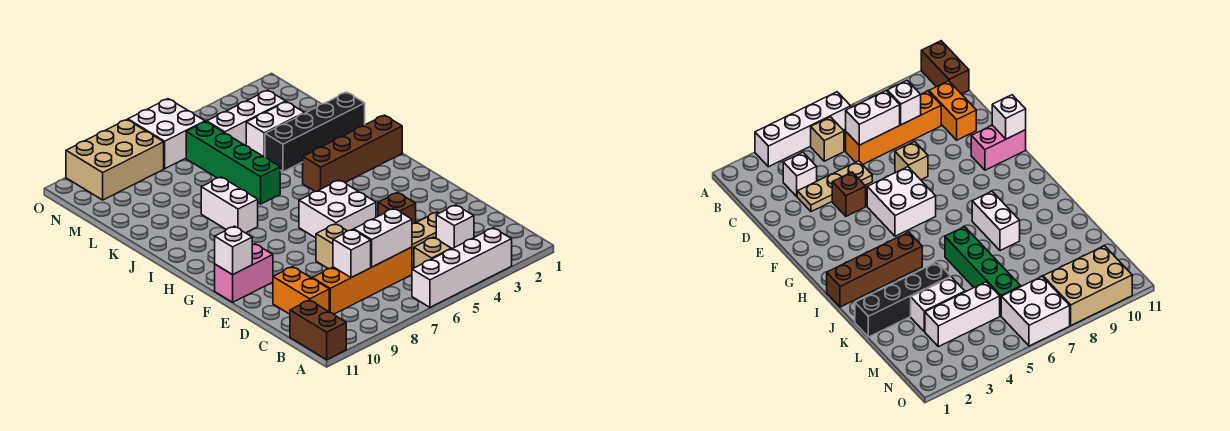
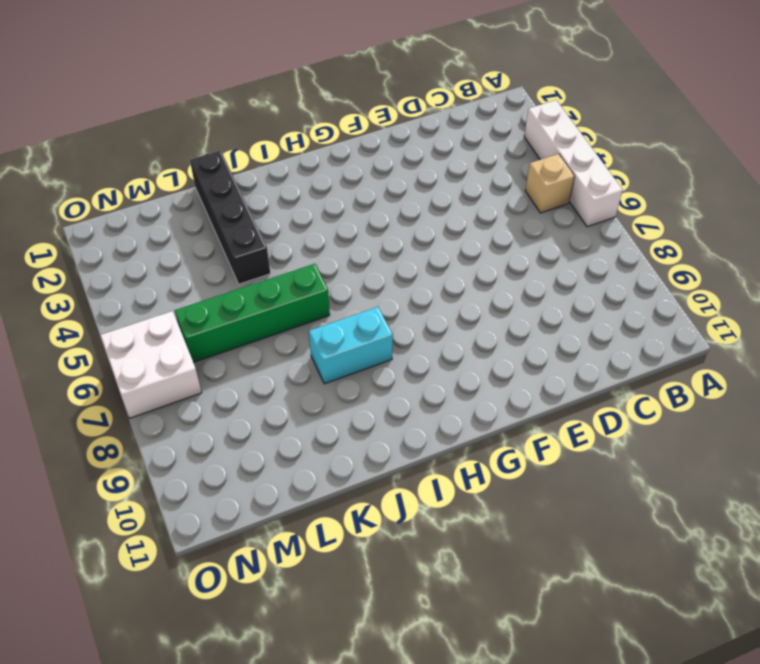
cyan 1x2 brick [309,307,393,384] -> white 1x2 brick [201,177,258,233]
none -> brown 1x2 brick [290,300,346,360]
none -> white 1x1 brick [436,205,474,249]
none -> orange 1x4 brick [312,247,412,314]

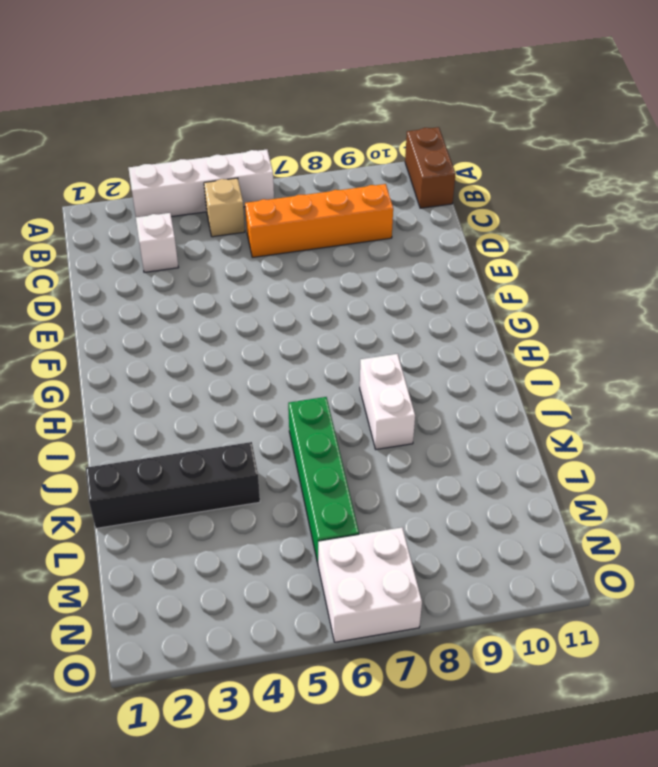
none -> orange 1x2 brick [273,267,329,314]
none -> tan 1x3 plate [412,212,439,253]
none -> brown 1x1 brick [378,192,416,224]

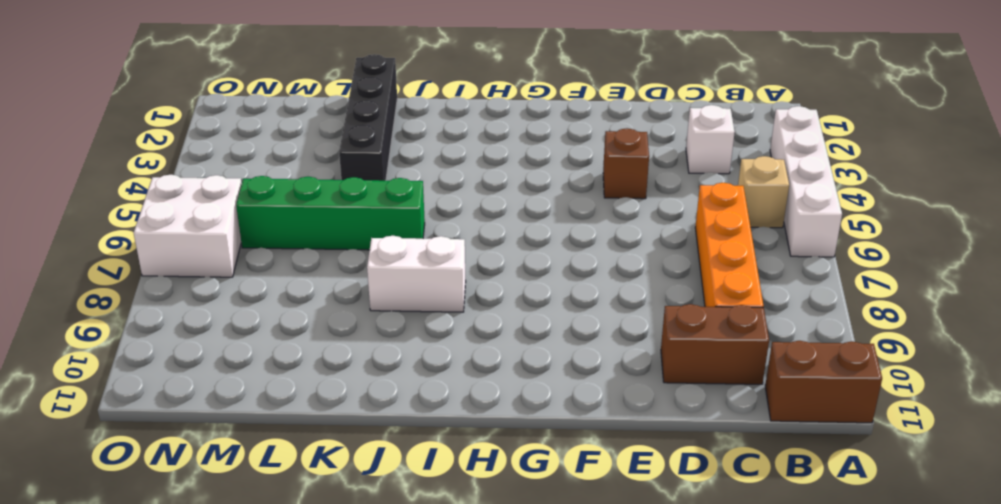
brown 1x2 brick [661,304,769,384] -> orange 1x2 brick [273,267,329,314]
none -> tan 1x3 plate [412,212,439,253]
none -> tan 1x1 brick [316,224,347,269]
none -> white 2x2 brick [299,180,376,238]

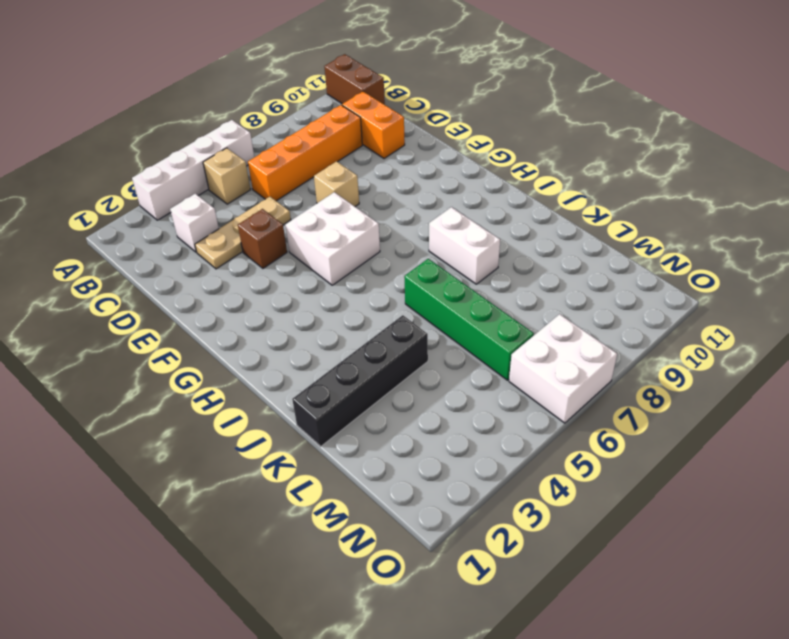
none -> pink 1x2 brick [215,244,273,302]
none -> brown 1x4 brick [303,115,402,191]
none -> white 1x2 brick [246,102,305,157]

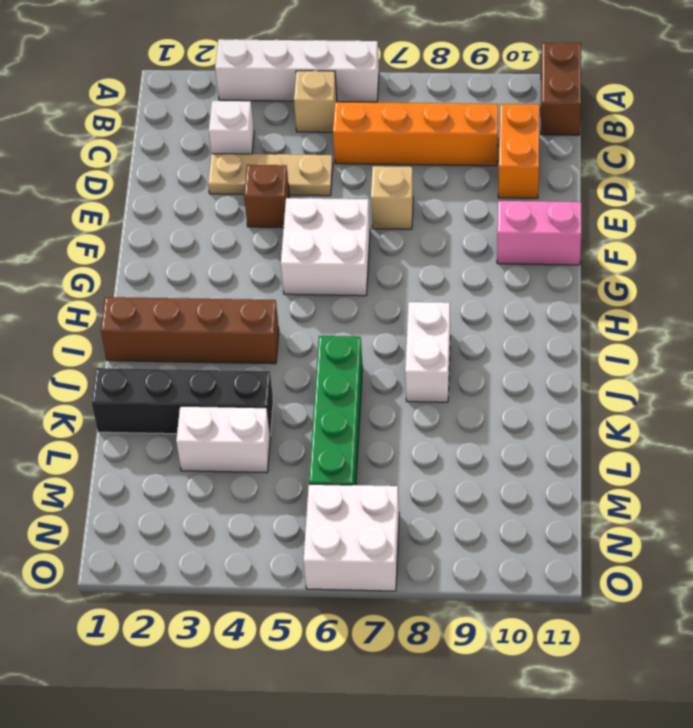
none -> white 1x3 brick [207,90,286,146]
none -> tan 2x3 brick [66,120,164,200]
none -> white 1x2 brick [354,209,412,267]

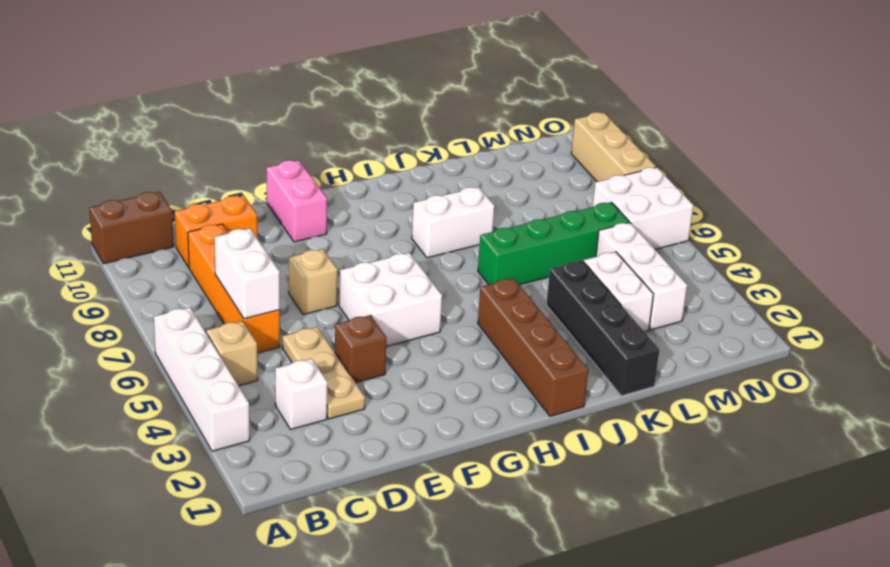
tan 1x3 brick [571,112,656,182] -> tan 2x3 brick [66,120,164,200]
none -> white 1x1 brick [333,229,371,278]
none -> white 1x1 brick [215,226,252,275]

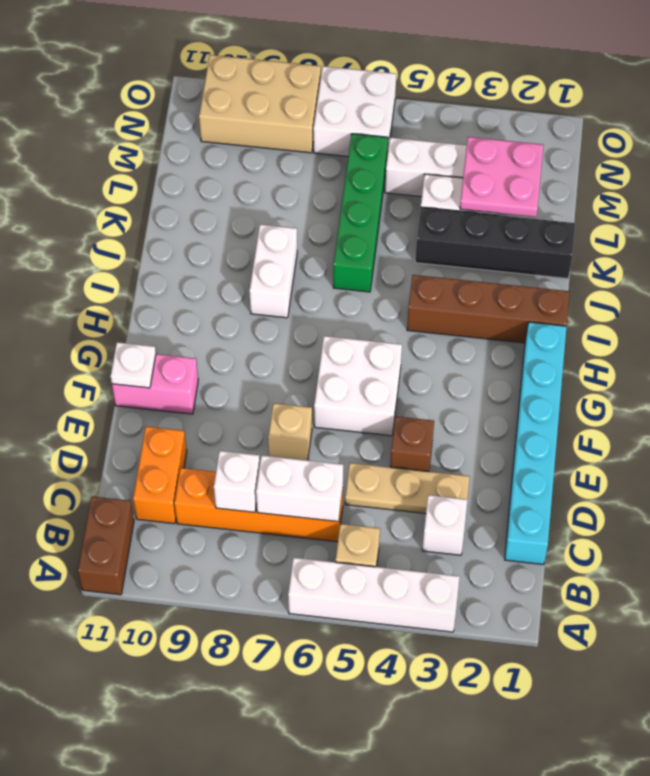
cyan 1x6 brick [505,322,567,565] -> none
white 1x1 plate [110,342,156,388] -> white 1x1 brick [215,226,252,275]
pink 2x2 plate [460,137,544,217] -> none

